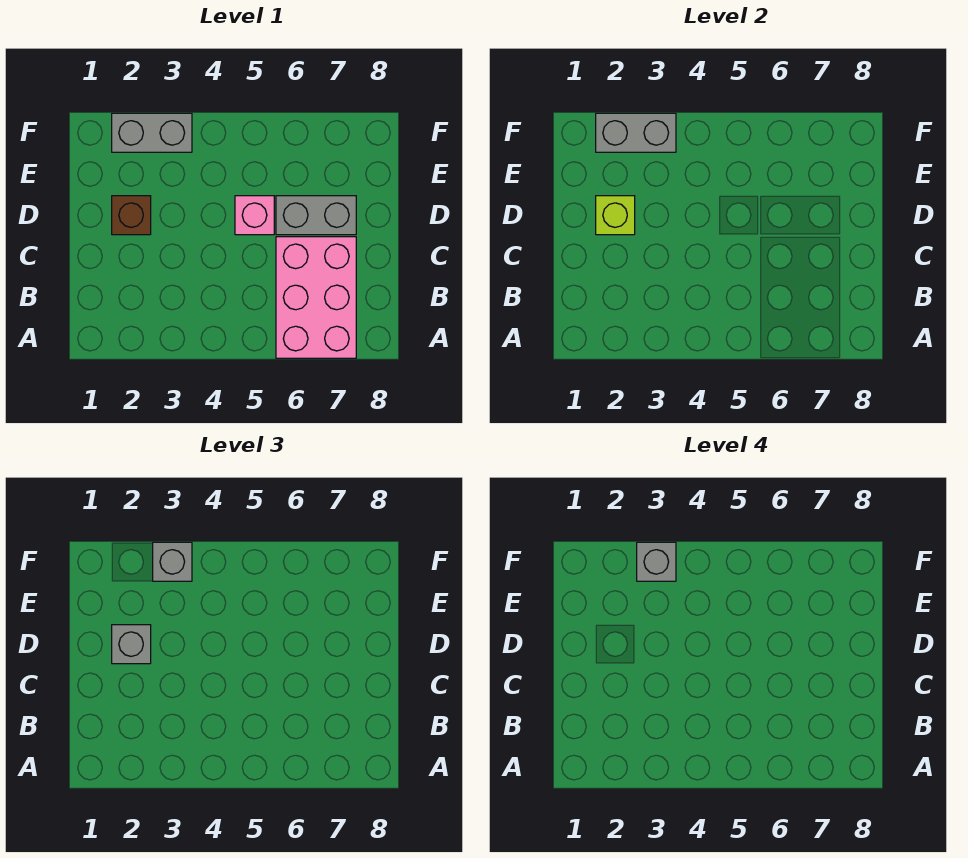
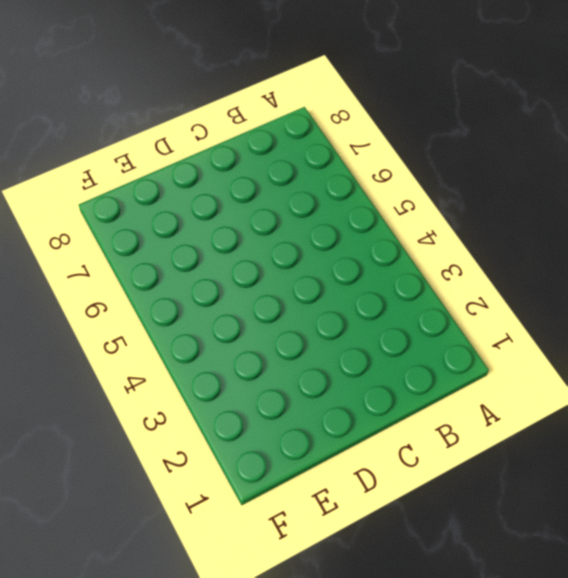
none -> pink 2x3 brick [276,237,356,358]
none -> brown 1x1 brick [112,196,151,235]

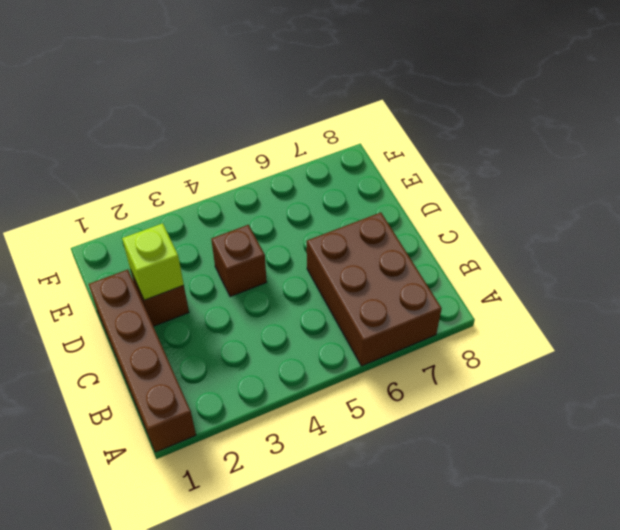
brown 1x4 brick [88,269,196,452] -> none
brown 2x3 brick [307,212,442,366] -> pink 2x3 brick [276,237,356,358]
brown 1x1 brick [211,225,267,297] -> none
none -> pink 1x1 brick [235,196,274,235]
none -> grey 1x2 brick [276,196,356,235]

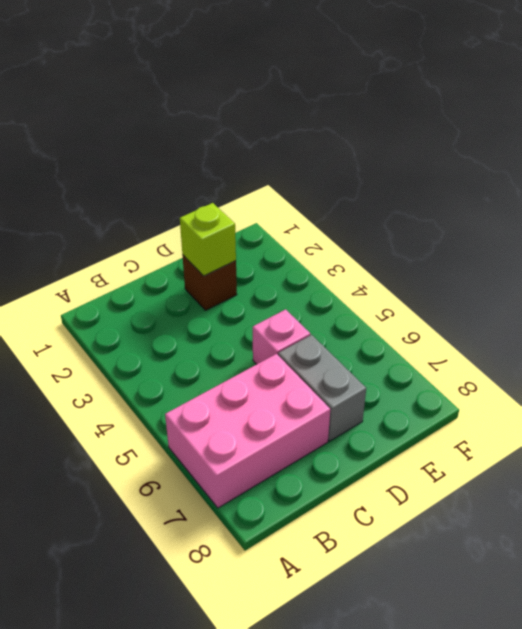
none -> grey 1x2 brick [112,113,192,152]
none -> grey 1x2 brick [596,113,676,152]

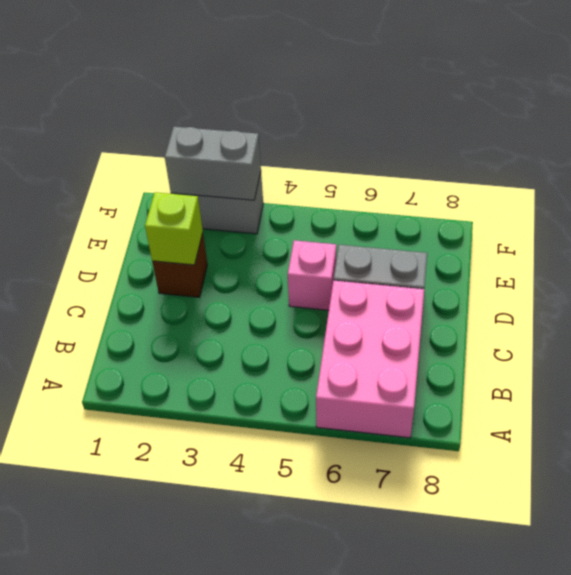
none -> grey 1x1 brick [112,625,151,664]
none -> grey 1x1 brick [153,542,192,581]

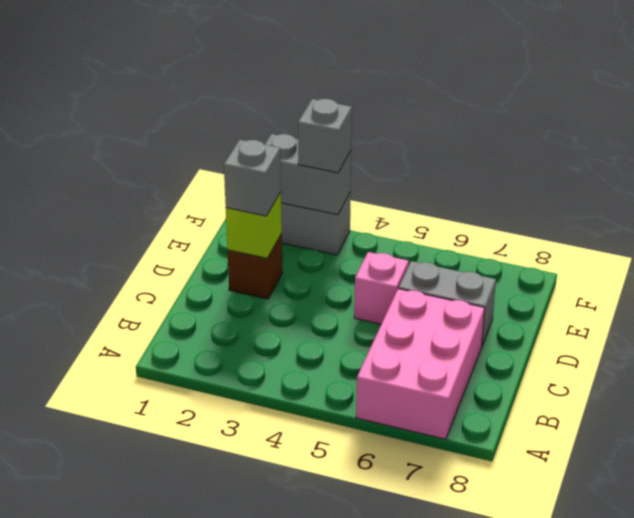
none -> grey 1x1 brick [637,542,676,581]

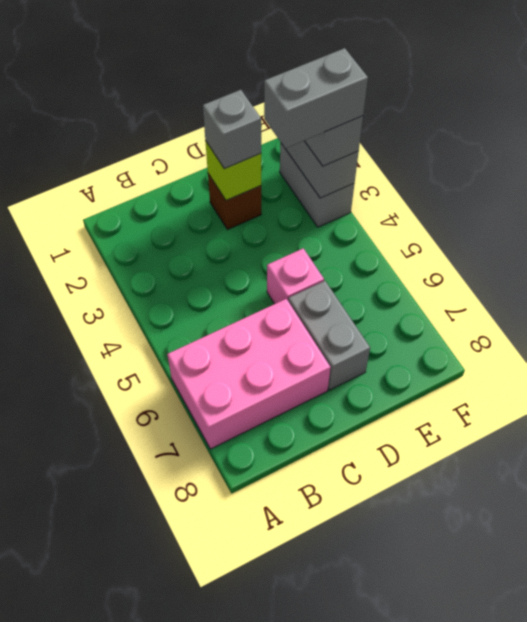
grey 1x2 brick [264,48,368,148] -> grey 1x1 brick [637,542,676,581]

